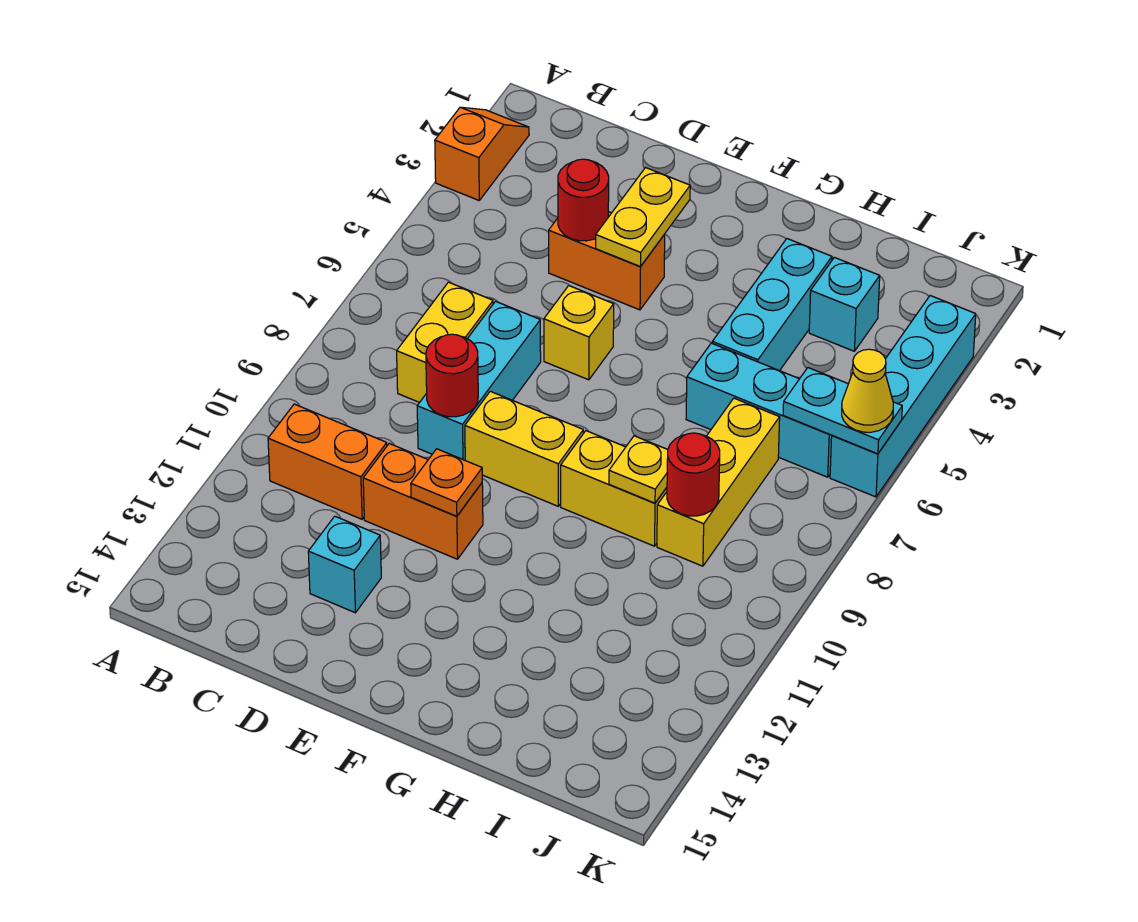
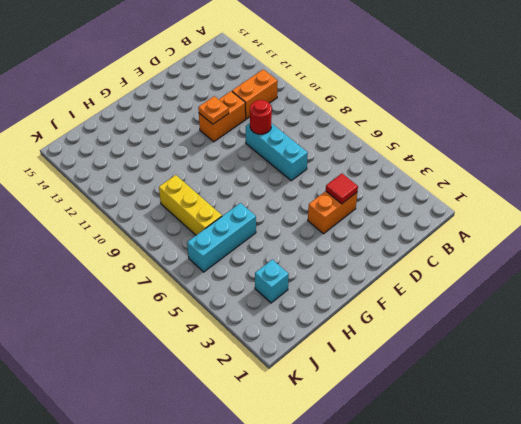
red 1x1 tile [326,174,358,204] -> red 1x1 round brick [558,159,609,241]
none -> orange 1x2 slope [435,107,529,200]
none -> yellow 1x2 brick [397,282,493,403]
none -> cyan 1x1 brick [308,516,381,613]

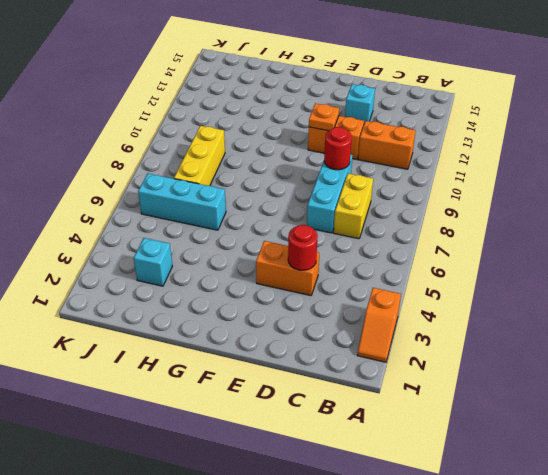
none -> yellow 1x1 brick [544,286,614,380]
none -> yellow 1x2 brick [465,391,583,506]
none -> yellow 1x2 brick [561,431,667,546]

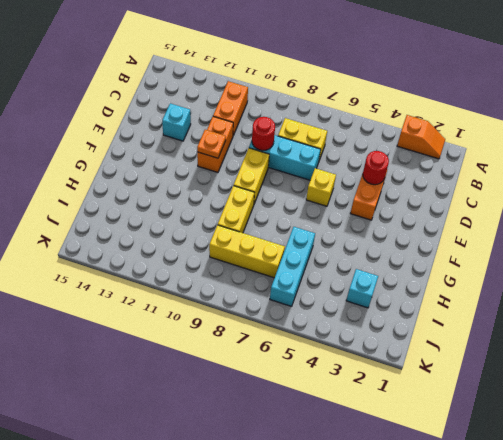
none -> cyan 1x3 brick [712,239,832,371]
none -> cyan 1x4 brick [830,296,976,497]
none -> yellow 1x2 plate [596,168,690,267]

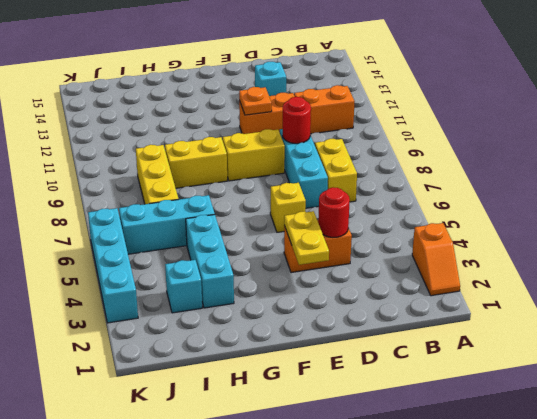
none -> yellow 1x1 plate [609,436,668,503]
none -> red 1x1 round brick [667,433,720,516]
none -> cyan 1x2 plate [783,368,902,454]

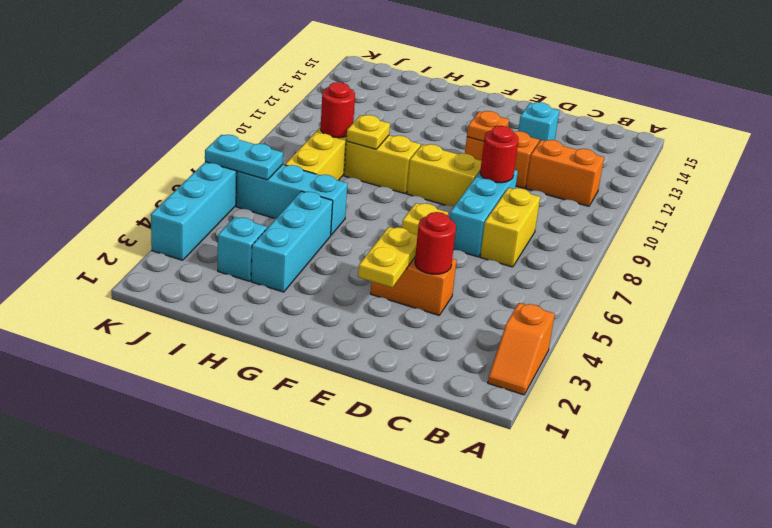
none -> yellow 1x1 cone [842,349,893,432]

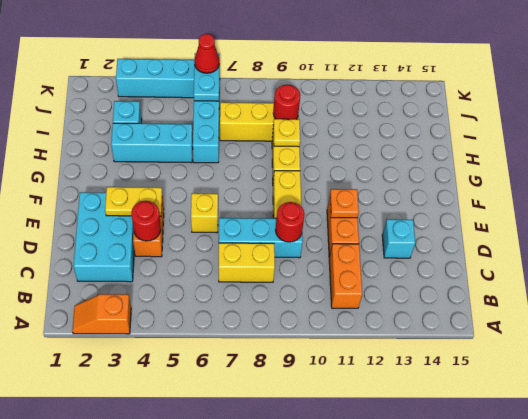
cyan 2x3 brick [74,192,134,282] -> none
red 1x1 cone [194,34,219,73] -> yellow 1x1 cone [842,349,893,432]

